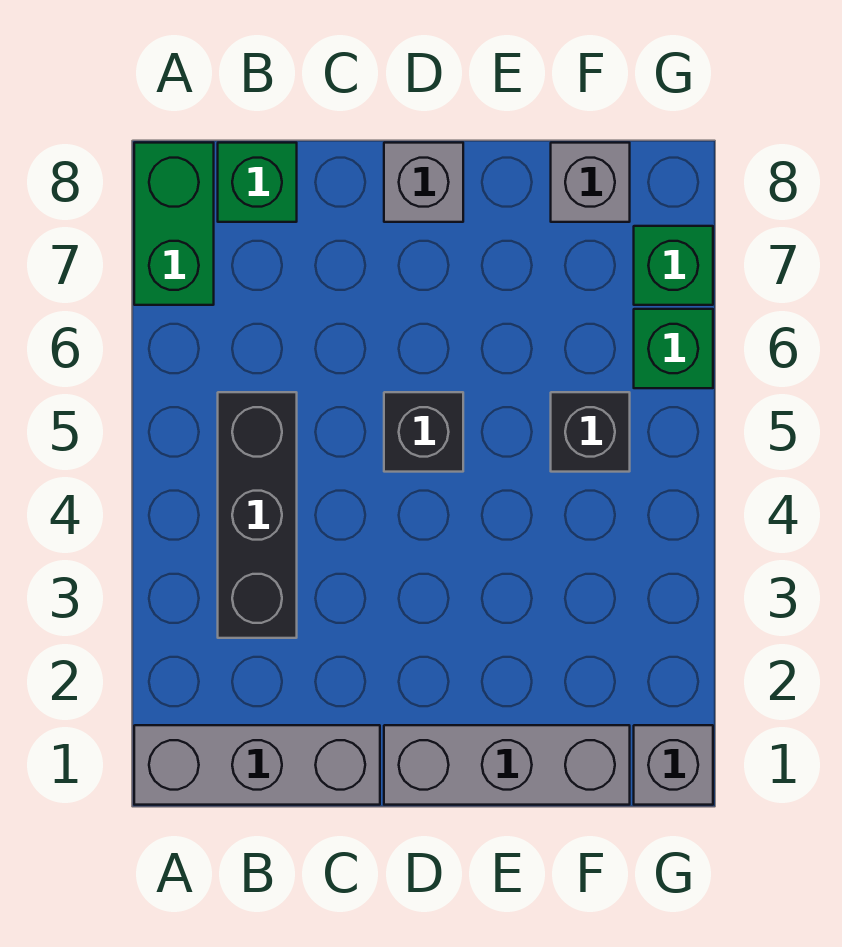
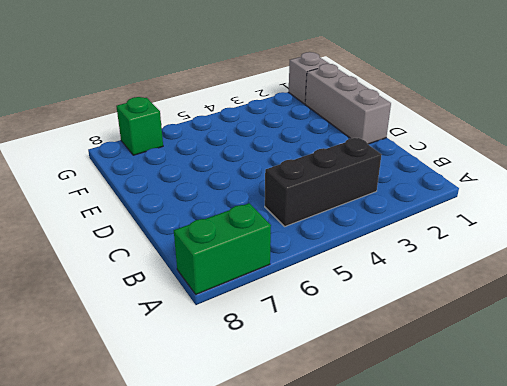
none -> grey 1x3 brick [134,725,380,805]
none -> green 1x1 brick [218,143,297,222]
none -> black 1x1 brick [384,392,463,472]

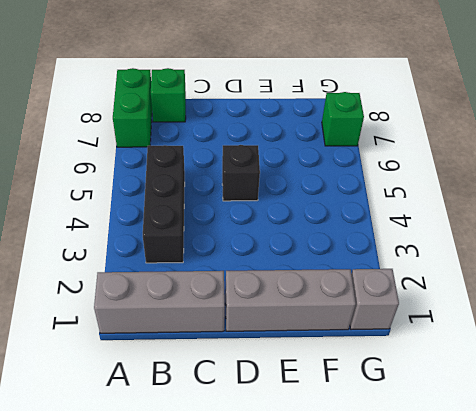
none -> grey 1x1 brick [384,143,463,222]
none -> black 1x1 brick [551,392,630,472]
none -> grey 1x1 brick [551,143,630,222]

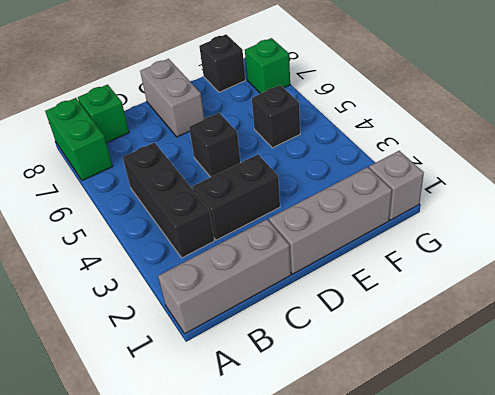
black 1x2 brick [192,155,280,240] -> none
grey 1x2 brick [140,59,204,137] -> grey 1x1 brick [384,143,463,222]
black 1x1 brick [199,34,245,92] -> grey 1x1 brick [551,143,630,222]
none -> green 1x1 brick [634,309,713,388]

